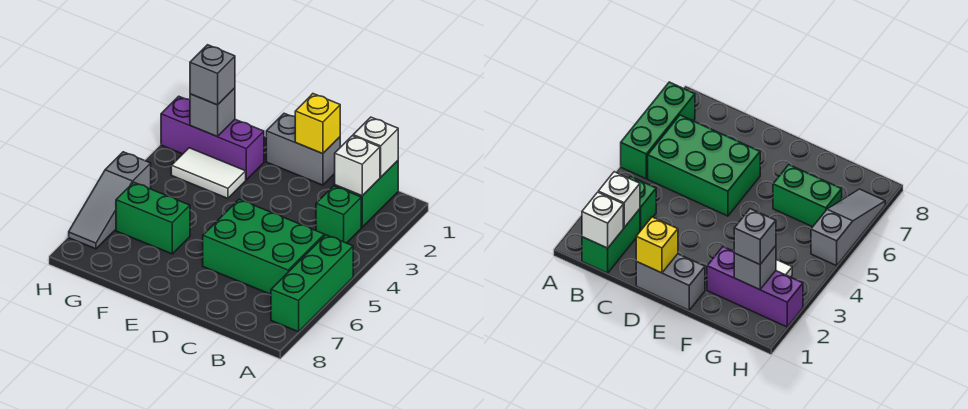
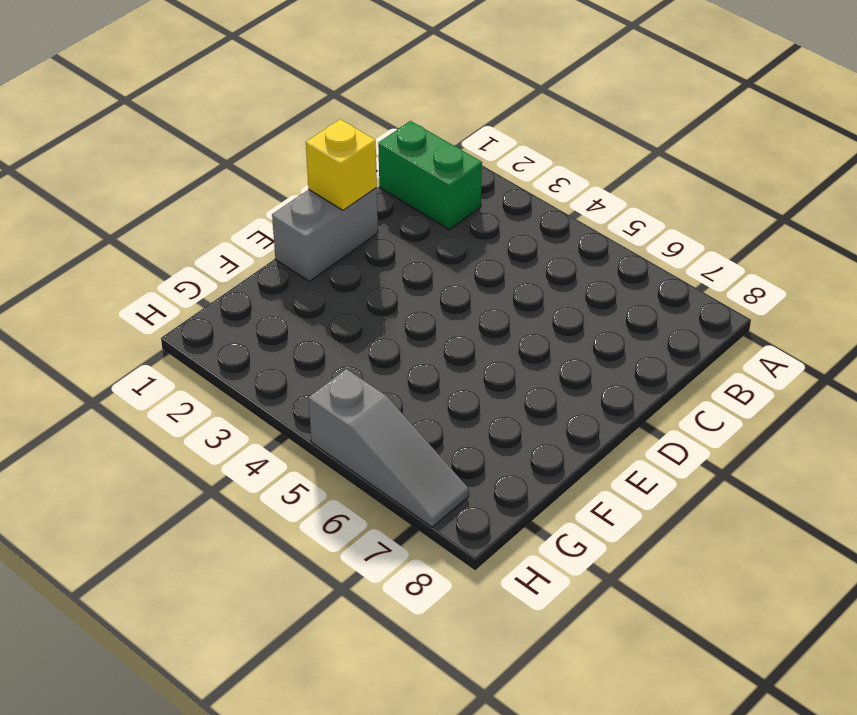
none -> green 1x3 brick [271,235,353,332]
none -> green 1x1 brick [316,186,361,243]
none -> green 2x3 brick [203,199,324,294]

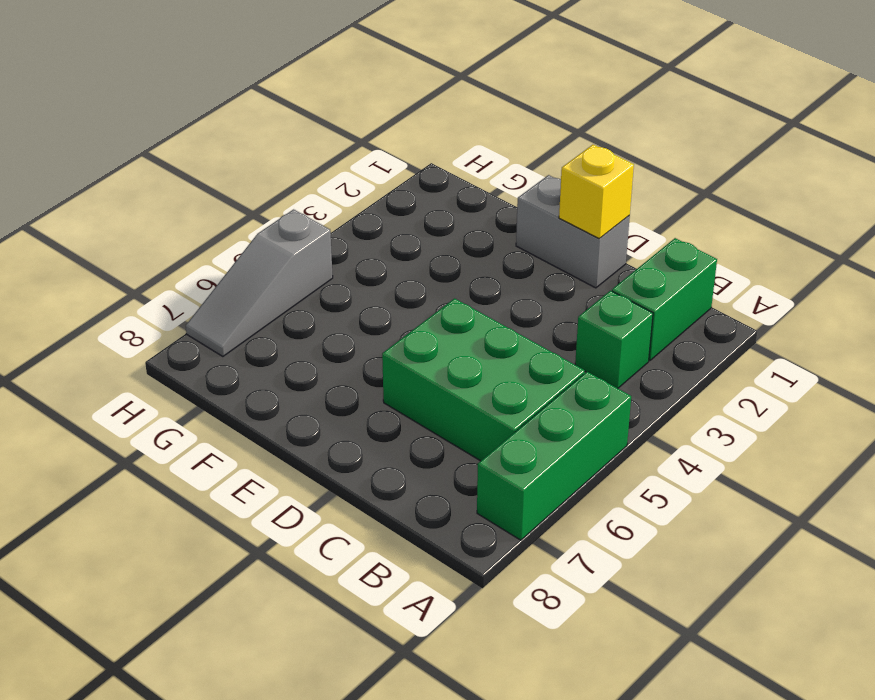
none -> purple 1x3 brick [161,96,264,180]
none -> white 1x2 tile [171,148,246,199]
none -> green 1x2 brick [116,182,190,254]

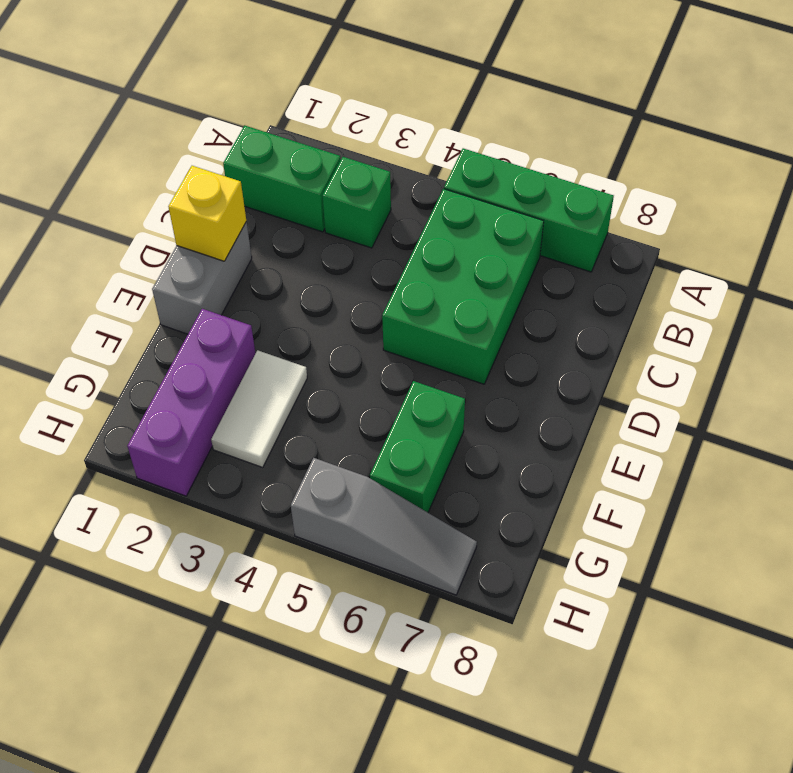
none -> white 1x1 brick [353,117,398,177]
none -> white 1x1 brick [335,136,380,196]
none -> grey 1x1 brick [190,88,235,137]

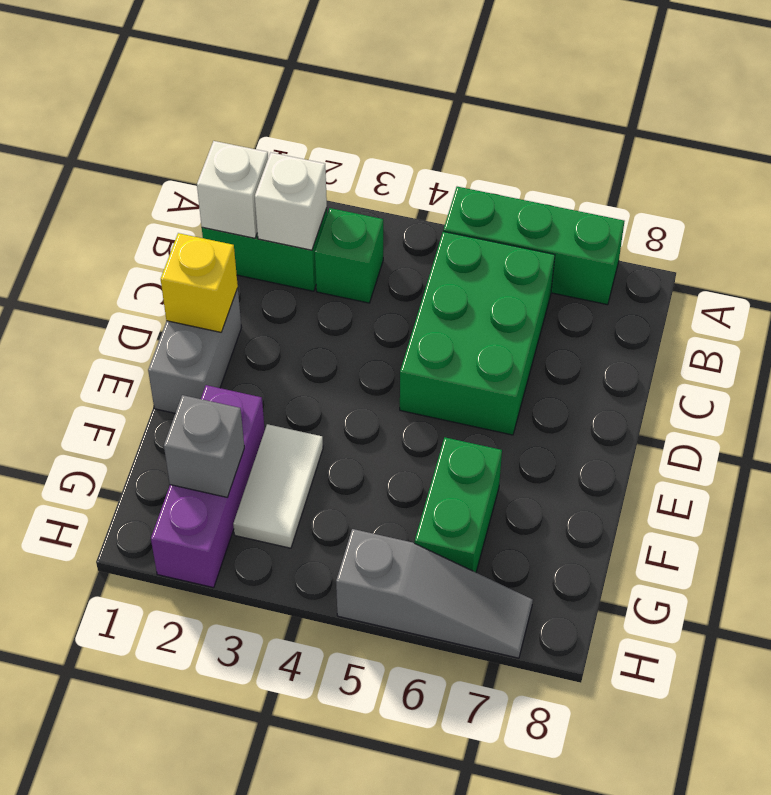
none -> grey 1x1 brick [190,45,235,105]

